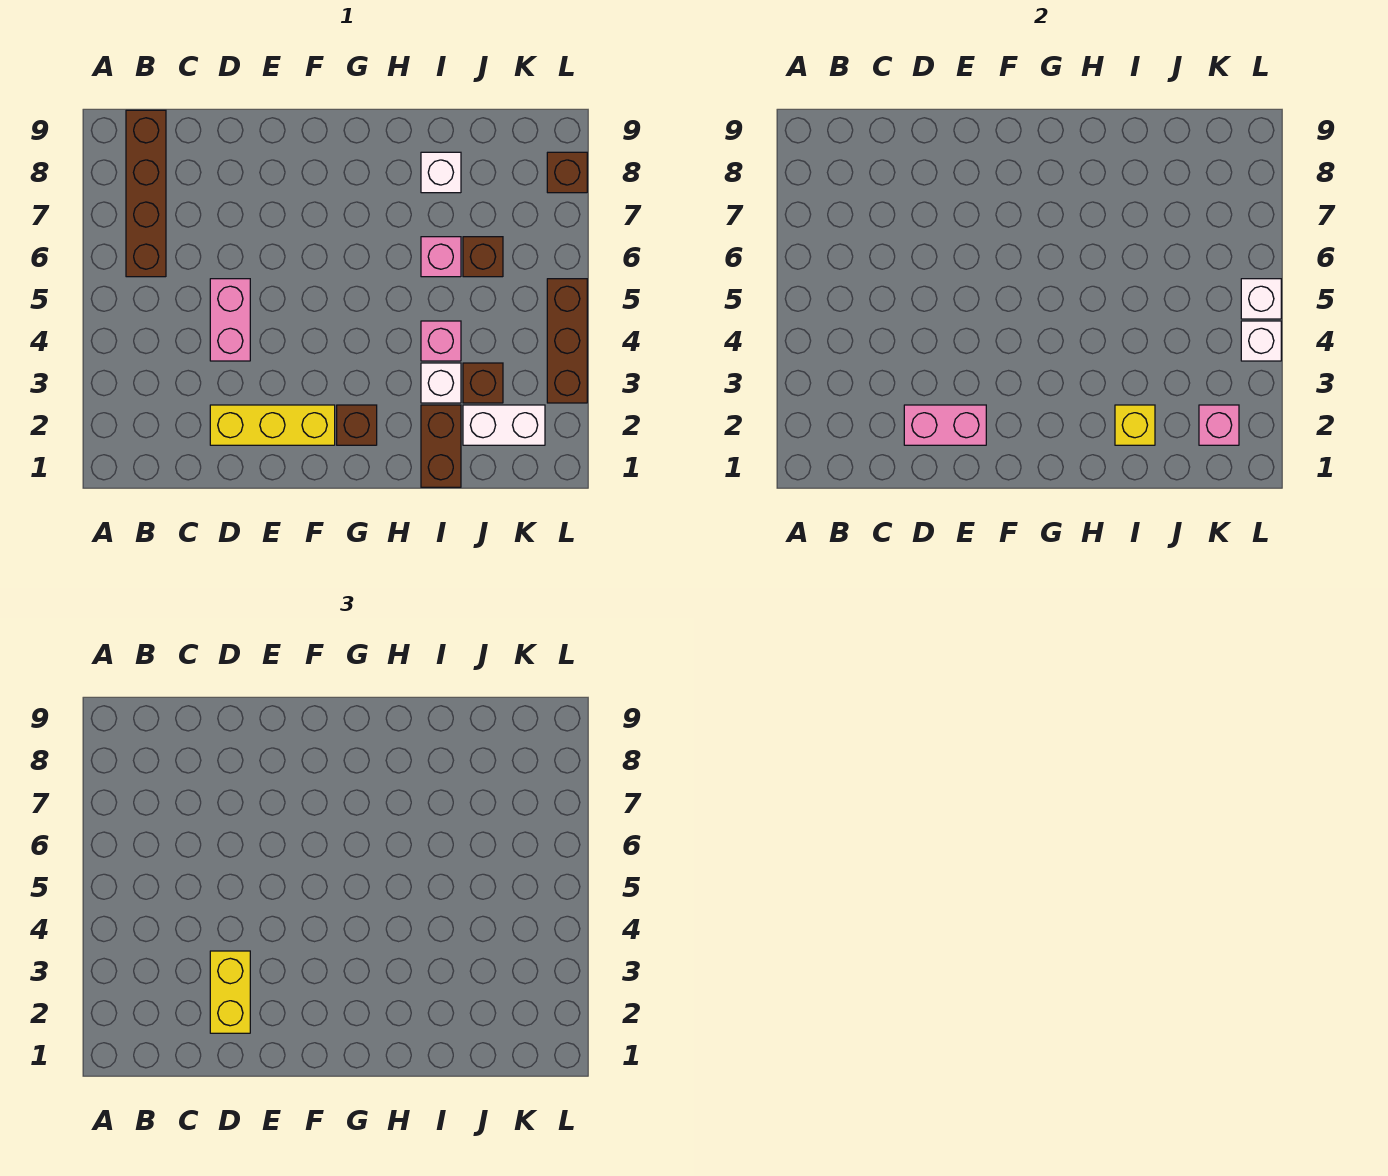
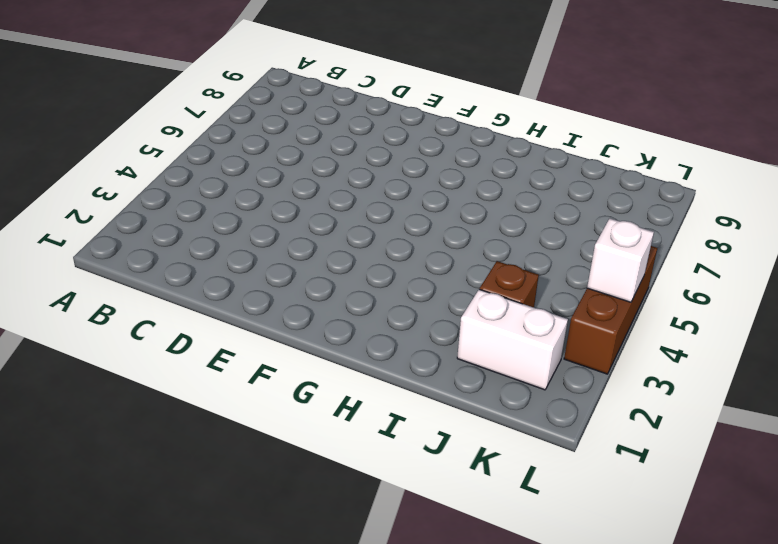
none -> brown 1x4 brick [126,110,166,277]
none -> yellow 1x3 brick [210,405,335,445]
none -> pink 1x2 brick [210,279,250,361]

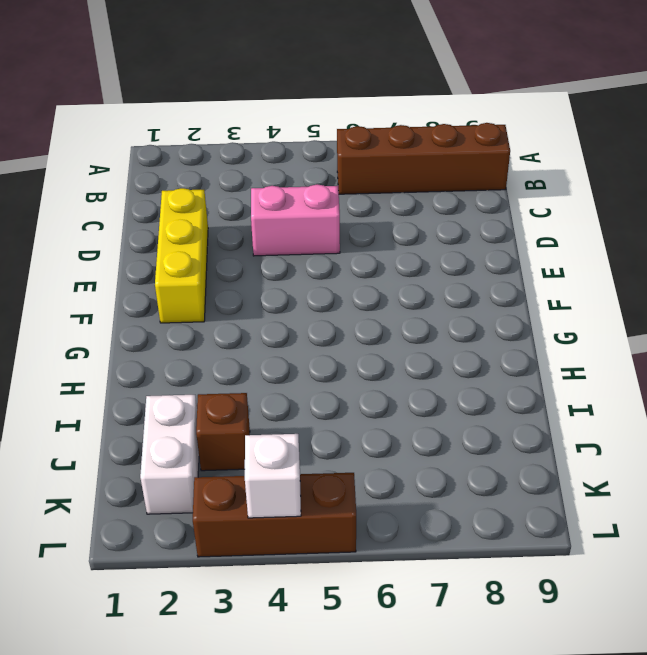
none -> brown 1x1 brick [337,405,377,445]
none -> brown 1x2 brick [421,405,461,487]
none -> white 1x1 brick [421,363,461,403]

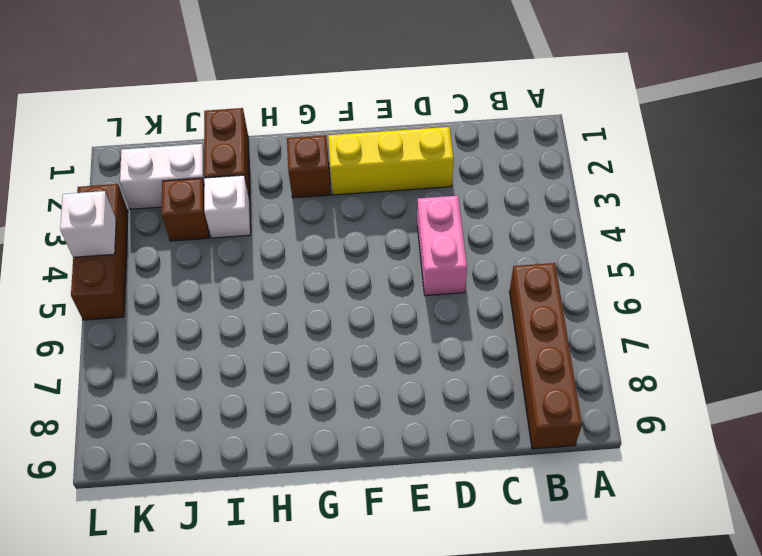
none -> pink 1x1 brick [421,321,461,361]
none -> pink 1x1 brick [421,237,461,277]
none -> white 1x1 brick [421,152,461,193]

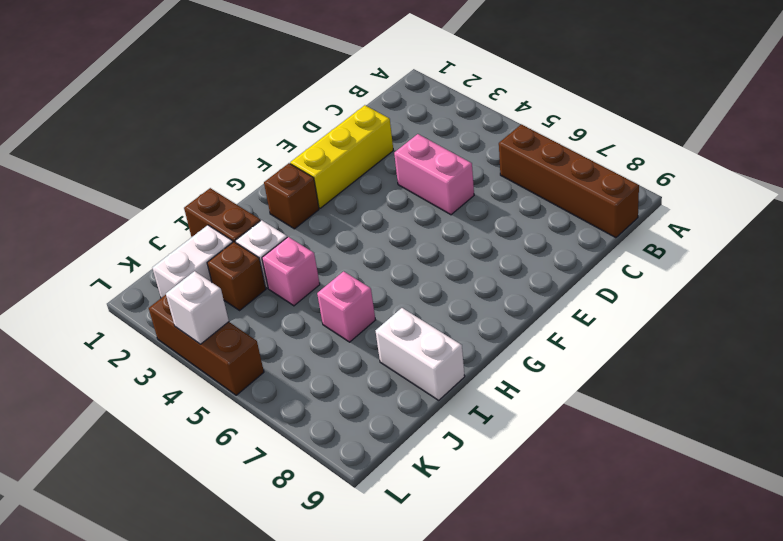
white 1x2 brick [376,308,465,400] -> white 1x1 brick [421,152,461,193]
none -> brown 1x1 brick [463,237,503,277]
none -> brown 1x1 brick [547,152,587,193]
none -> pink 1x2 brick [904,405,986,445]

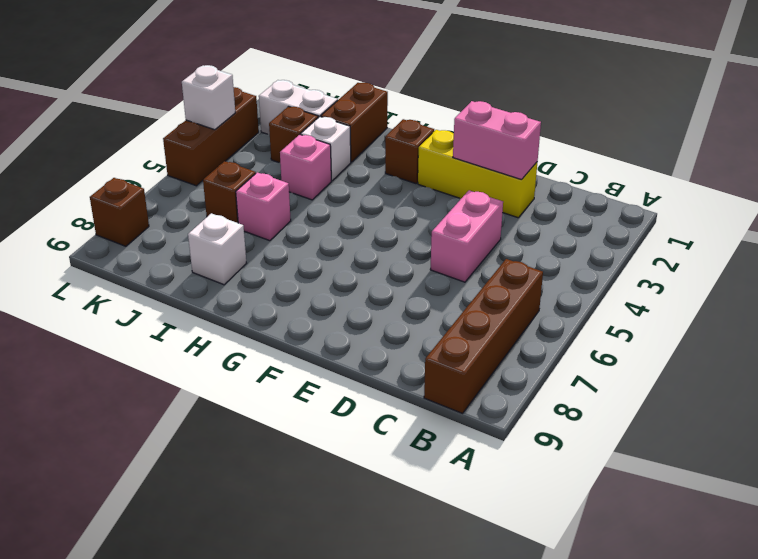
none -> yellow 1x1 brick [1115,405,1155,445]
none -> pink 1x1 brick [1199,405,1239,445]
none -> white 1x1 brick [1241,279,1281,319]

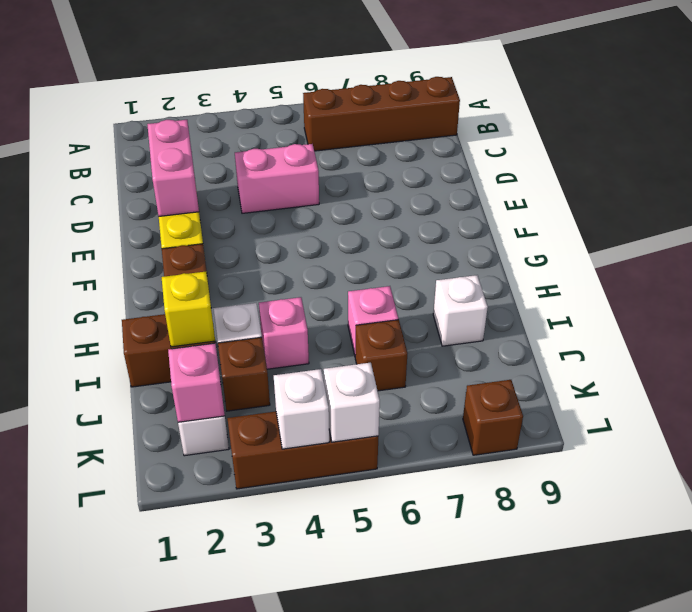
none -> yellow 1x2 brick [210,951,250,1033]

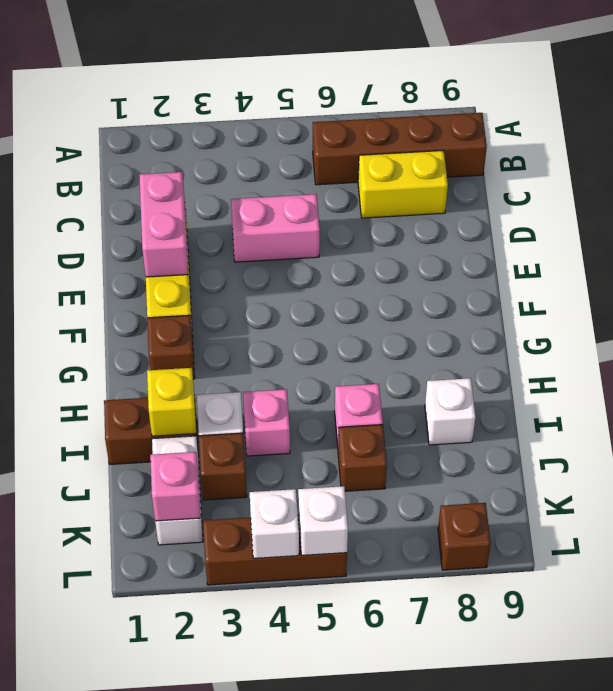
yellow 1x2 brick [358,150,448,218] -> yellow 1x2 brick moved to [210,951,250,1033]

